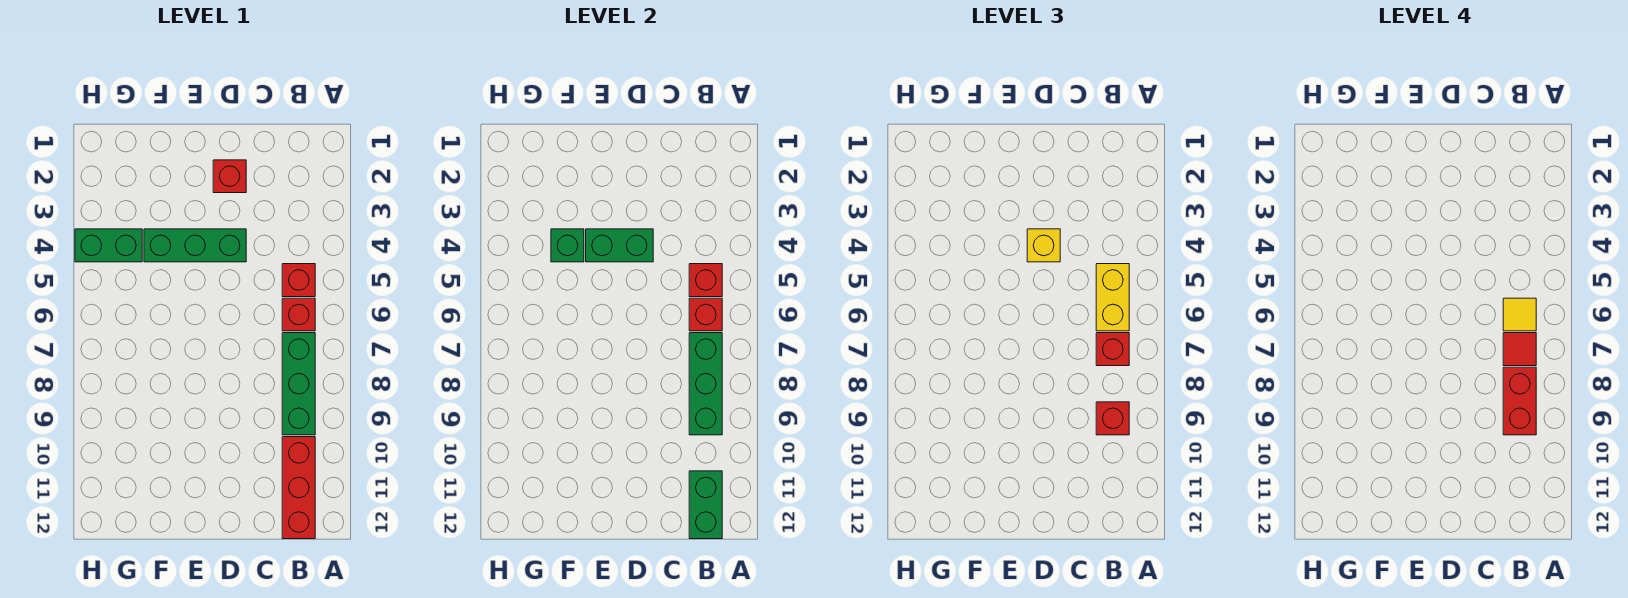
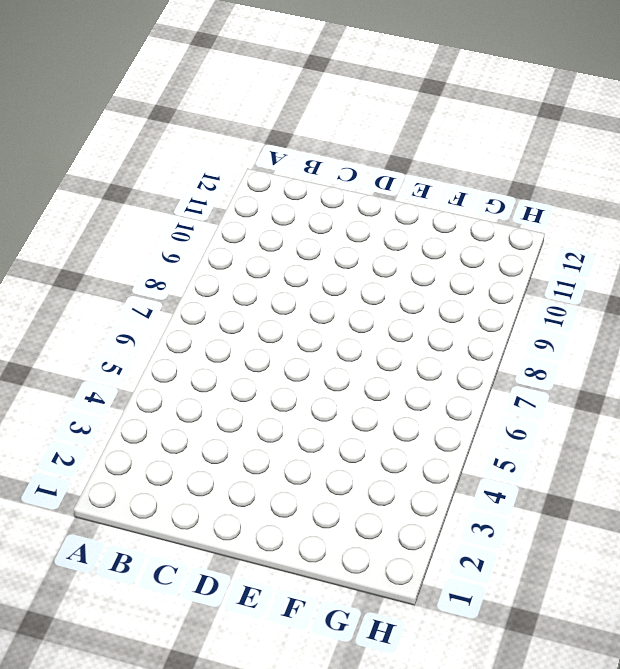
none -> red 1x1 brick [282,264,315,297]
none -> red 1x1 brick [282,298,315,331]
none -> green 1x3 brick [282,333,315,435]

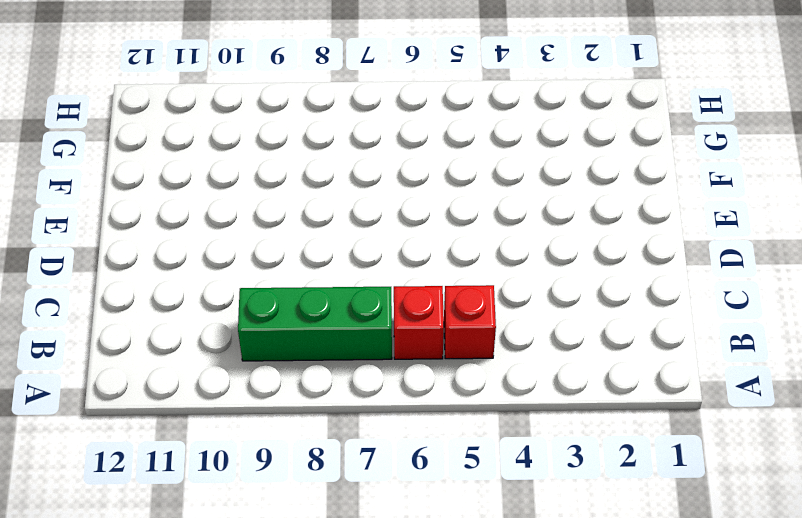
none -> red 1x3 brick [282,437,315,539]
none -> red 1x1 brick [213,160,246,193]
none -> green 1x3 brick [144,229,246,262]

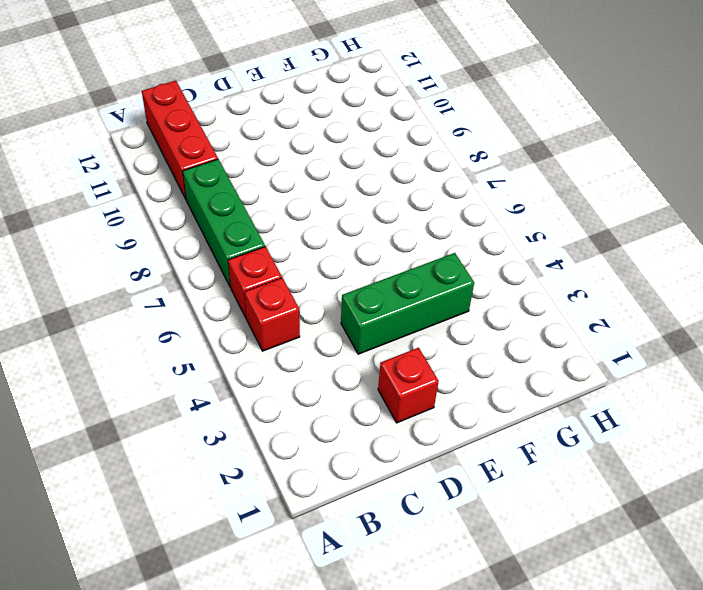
none -> green 1x2 brick [75,229,142,262]
none -> red 1x1 brick [689,264,722,297]
none -> red 1x1 brick [689,298,722,331]

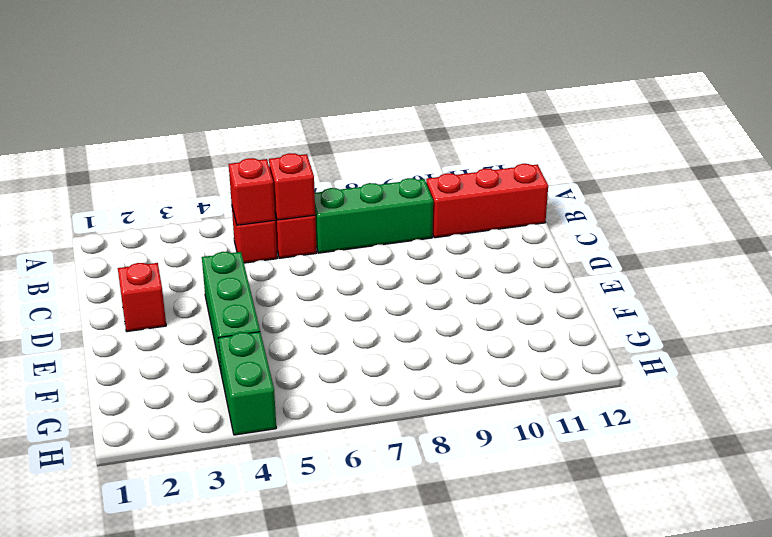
none -> green 1x3 brick [689,333,722,435]
none -> green 1x2 brick [689,471,722,539]
none -> green 1x2 brick [586,229,653,262]

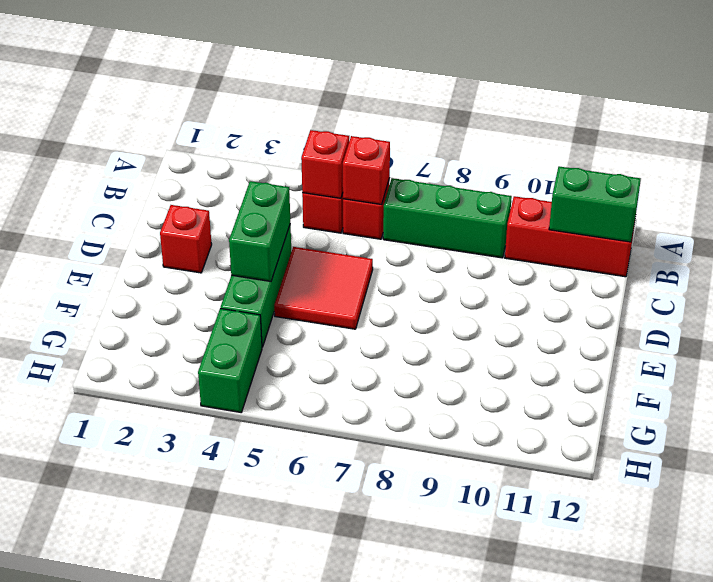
red 2x2 tile [274,247,373,329] -> none
none -> green 1x3 brick [689,333,722,435]
none -> green 1x1 brick [551,229,584,262]
none -> yellow 1x2 brick [1096,264,1129,331]

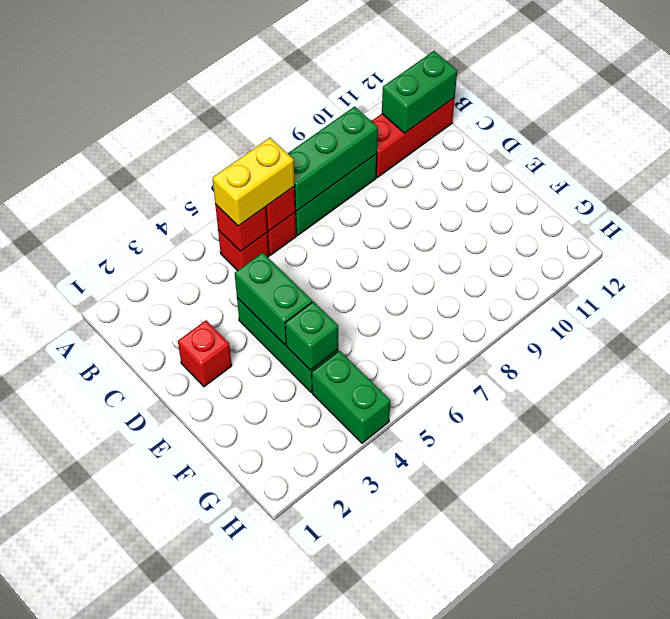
none -> red 1x1 brick [1096,333,1129,366]
none -> red 1x1 brick [1096,402,1129,435]
none -> yellow 1x1 brick [1027,229,1060,262]

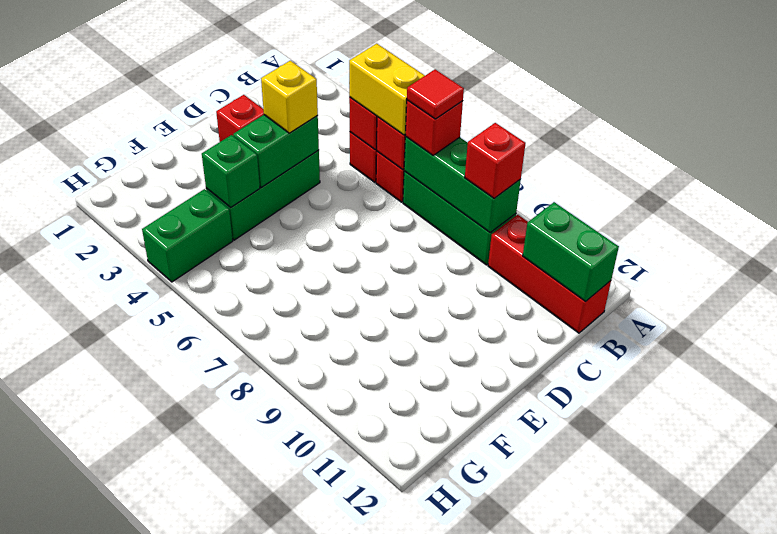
none -> yellow 1x1 tile [1503,298,1536,331]
none -> red 1x2 brick [1503,367,1536,435]

